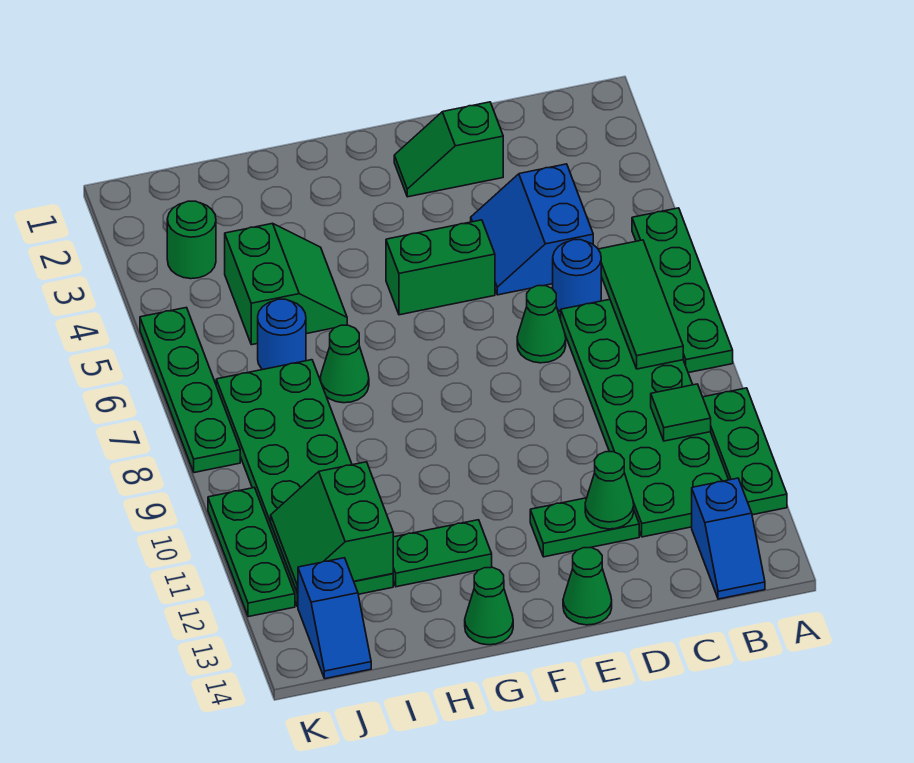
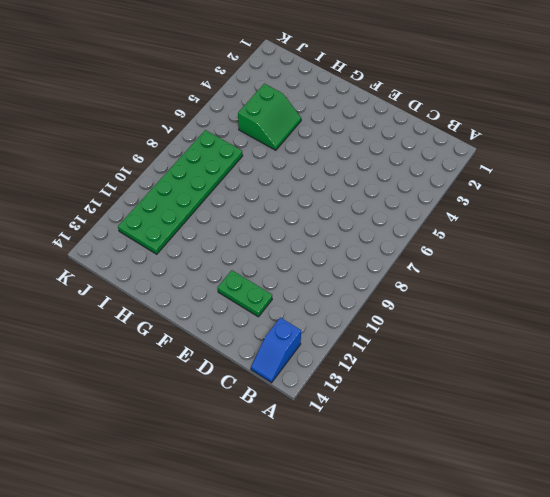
none -> green 1x4 plate [632,208,733,373]
none -> green 1x3 plate [703,388,787,515]
none -> green 2x6 plate [561,299,728,537]

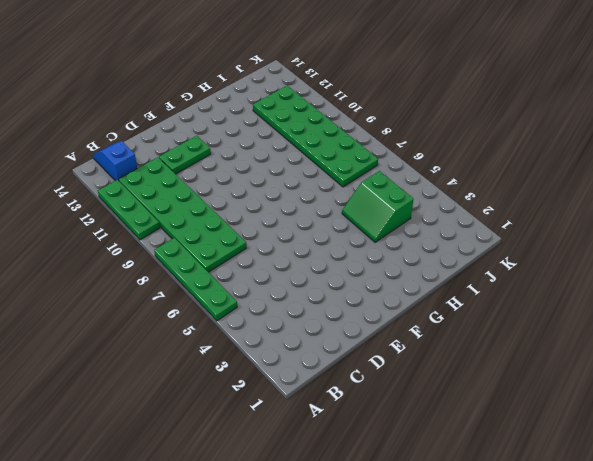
none -> blue 2x2 slope [471,164,593,295]
none -> blue 1x1 round brick [553,240,601,312]
none -> green 1x2 slope [394,102,503,197]

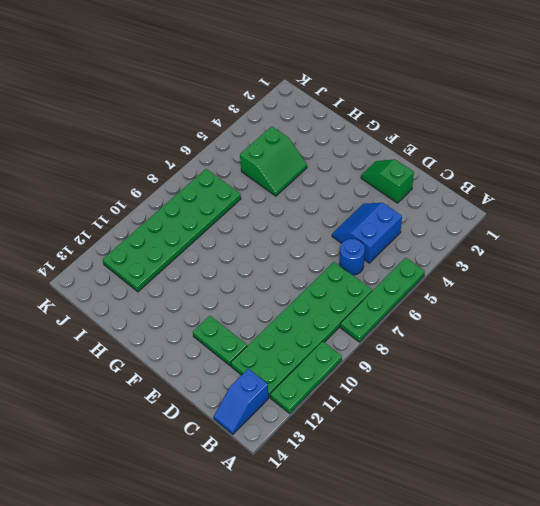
none -> green 1x1 cone [517,286,566,363]
none -> green 1x2 brick [386,220,495,315]
none -> green 1x1 cone [563,548,612,625]

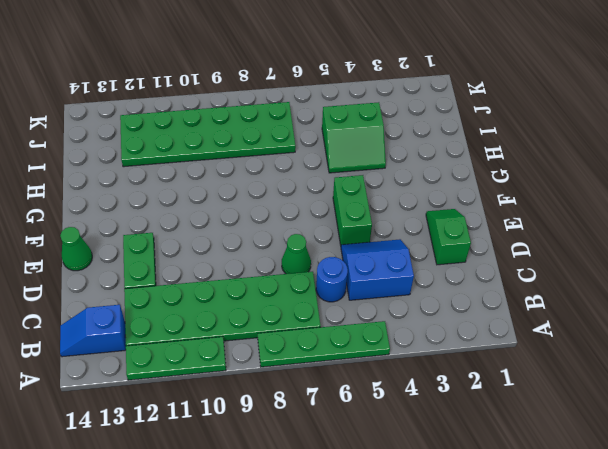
none -> green 1x2 plate [393,520,492,587]
none -> green 1x1 cone [465,567,513,645]
none -> green 1x1 cone [320,325,369,403]

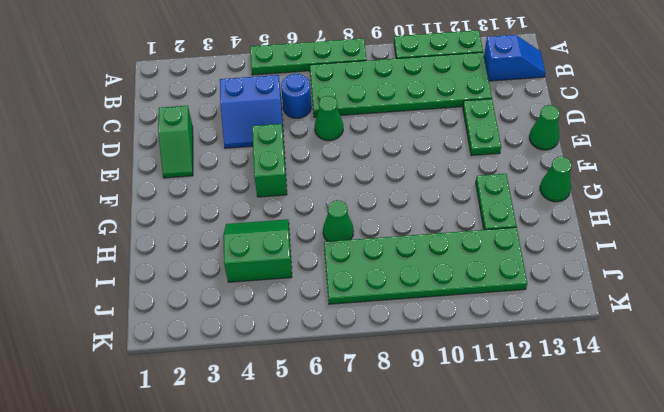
none -> blue 1x1 round brick [258,299,306,370]
none -> green 1x1 round brick [167,201,216,279]
none -> blue 1x2 slope [298,558,371,679]

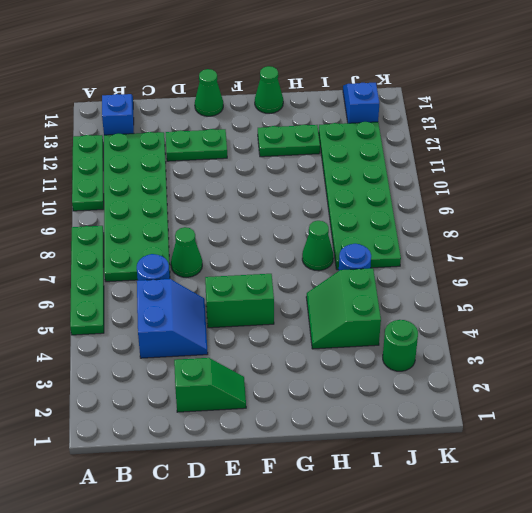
none -> green 1x4 plate [140,308,240,473]
none -> green 1x3 plate [208,488,295,617]
none -> green 1x3 tile [598,240,683,369]

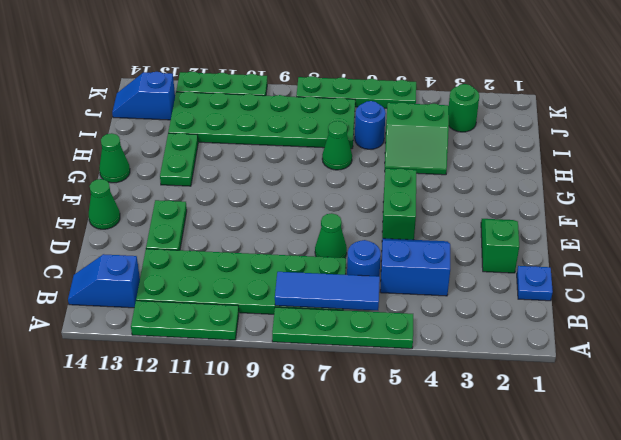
blue 1x3 tile [275,272,380,310] -> green 1x3 tile [598,240,683,369]
blue 1x1 plate [517,266,553,301] -> none
none -> green 1x1 tile [651,384,711,441]
none -> green 1x1 cone [585,452,634,529]
none -> green 2x2 slope [271,462,393,593]

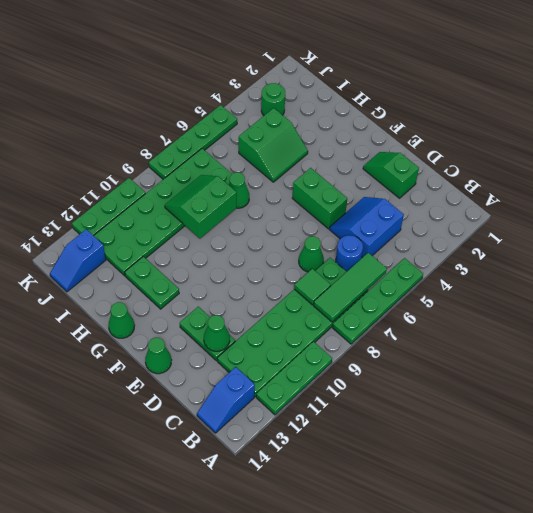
green 1x1 tile [294,269,331,305] -> green 1x1 tile moved to [651,384,711,441]
green 2x2 slope [165,175,236,238] -> green 2x2 slope moved to [271,462,393,593]
none -> blue 1x1 round brick [258,299,306,370]

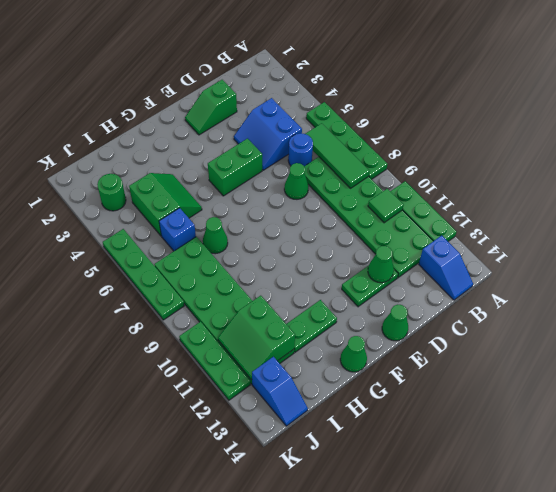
blue 1x1 brick [159,208,196,251] -> blue 1x1 round brick [258,299,306,370]

